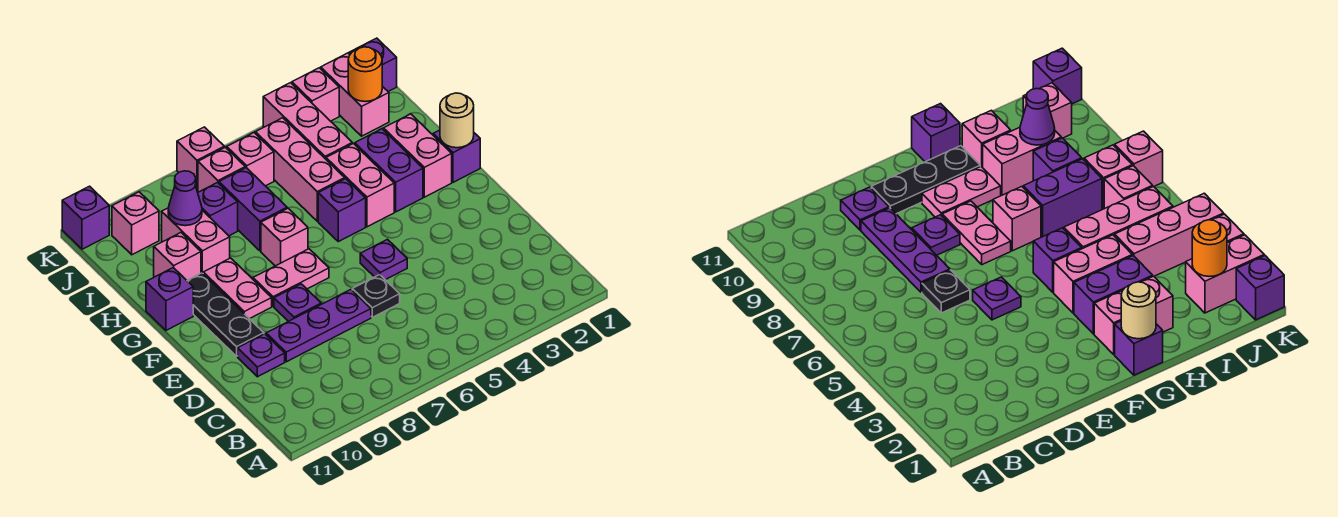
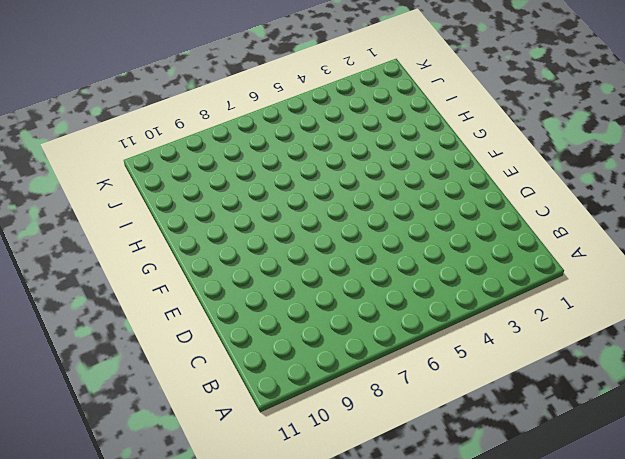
none -> black 1x1 plate [352,275,400,317]
none -> purple 1x3 plate [266,290,371,362]
none -> purple 1x1 plate [238,334,285,377]
none -> purple 1x1 plate [360,239,407,280]

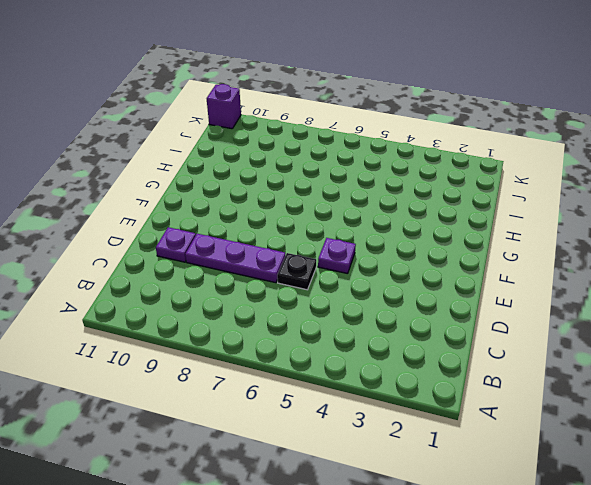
none -> purple 1x1 plate [274,284,321,321]
none -> black 1x3 plate [187,273,264,356]
none -> pink 1x2 plate [253,249,329,306]
none -> pink 1x2 plate [203,258,272,319]

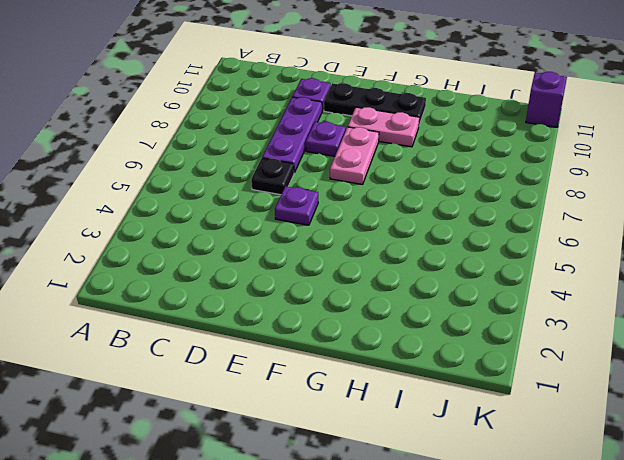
none -> purple 1x1 brick [433,130,480,182]
none -> pink 1x2 brick [384,114,452,197]
none -> purple 1x2 brick [355,129,423,212]
none -> pink 1x2 brick [326,144,394,227]

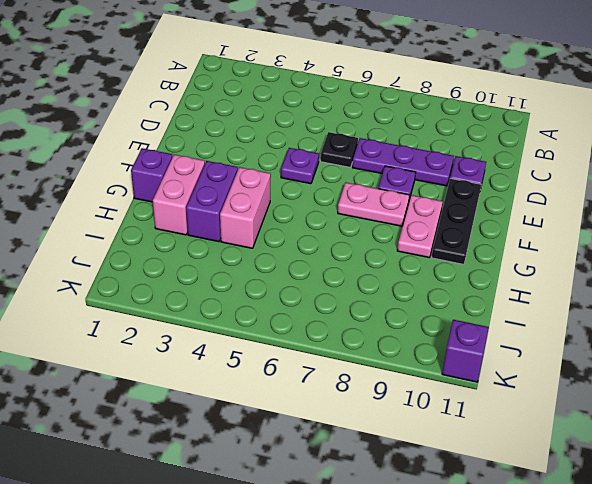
none -> purple 1x1 brick [318,179,366,242]
none -> pink 1x1 brick [261,208,308,266]
none -> purple 1x1 brick [146,268,193,330]
none -> pink 1x3 brick [255,118,345,221]

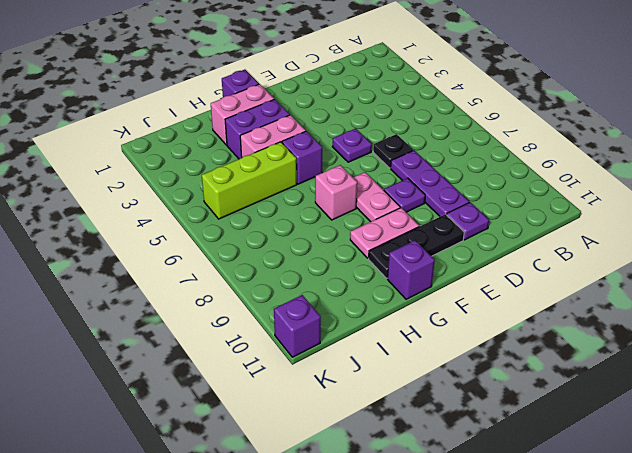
lime 1x3 brick [202,142,297,219] -> pink 1x3 brick [255,118,345,221]
none -> purple 1x2 brick [219,168,287,251]
none -> pink 1x2 brick [162,208,230,273]
none -> pink 1x1 brick [154,233,201,280]
none -> pink 1x3 brick [263,83,352,159]

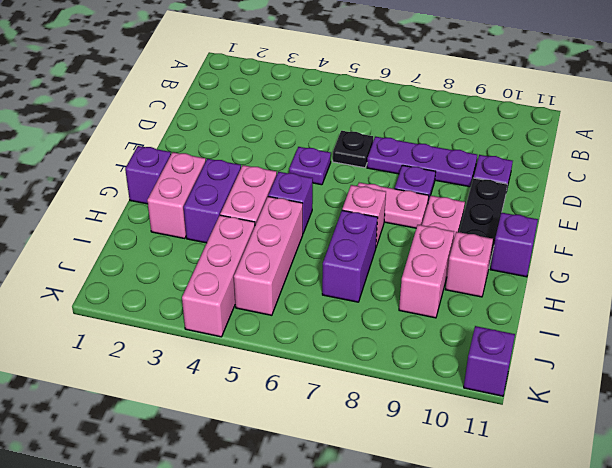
none -> purple 1x1 brick [198,183,238,236]
none -> pink 1x2 brick [321,53,389,136]
none -> pink 1x1 brick [227,133,274,186]
none -> pink 1x1 brick [198,147,245,192]

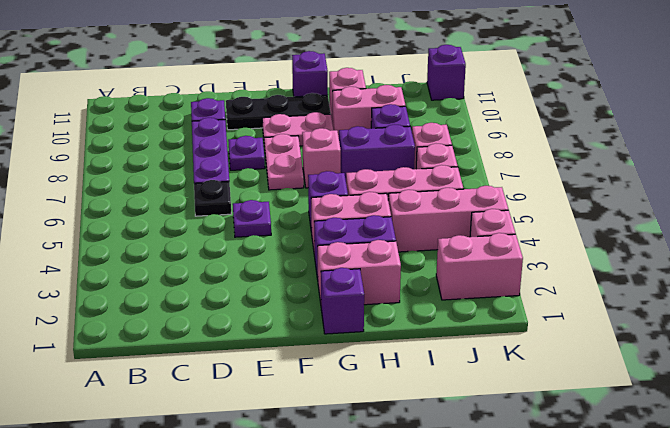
none -> pink 1x1 brick [112,192,159,255]
none -> purple 1x1 brick [349,38,397,91]
none -> pink 1x1 brick [177,127,224,190]
none -> tan 1x1 round brick [440,93,474,148]

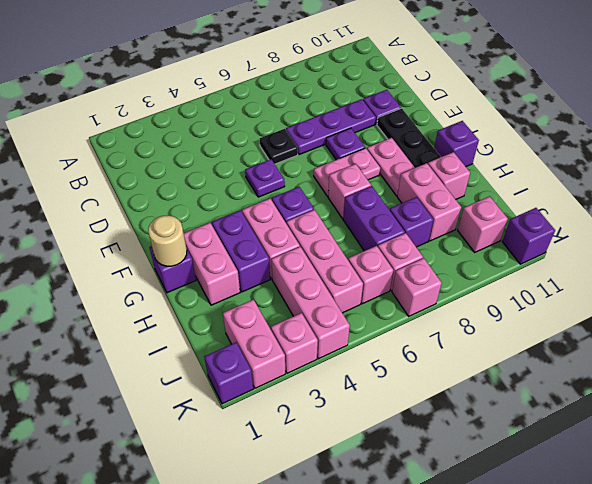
none -> purple 1x1 cone [168,171,202,226]
none -> orange 1x1 round brick [348,47,382,102]

